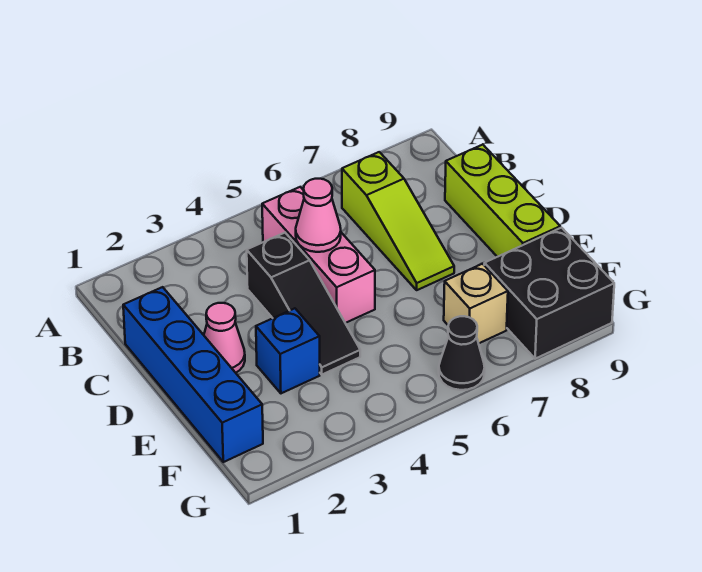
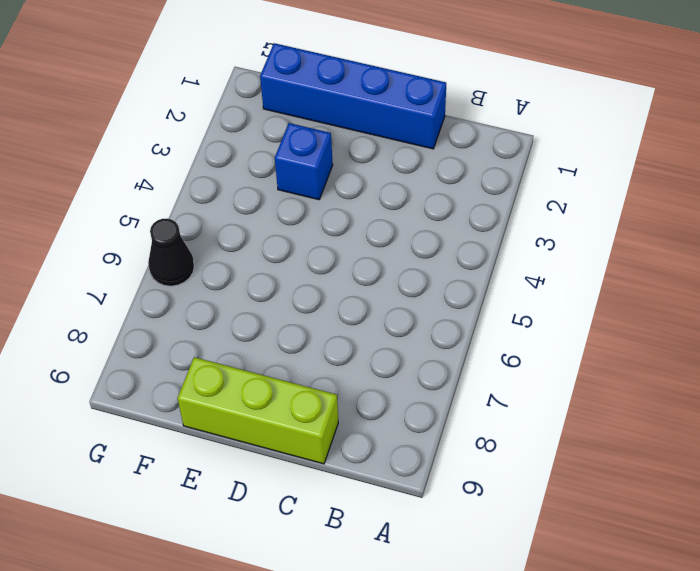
none -> pink 1x3 brick [262,187,375,323]
none -> lime 1x3 slope [342,152,454,290]

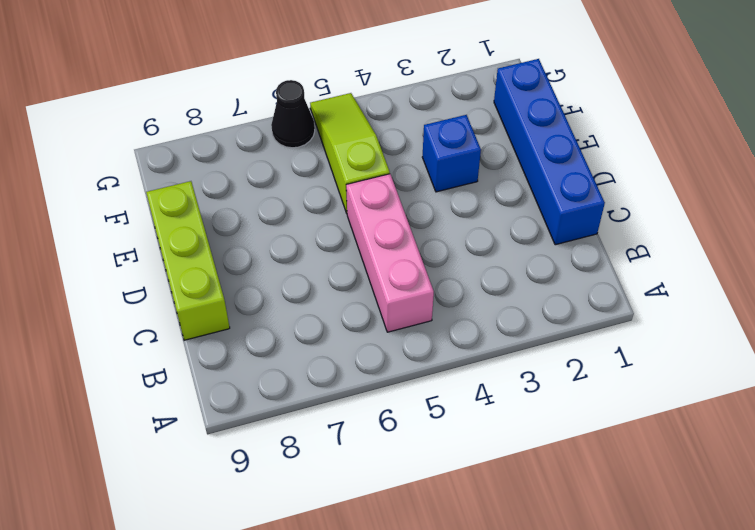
lime 1x3 slope [310,93,390,213] -> lime 1x3 slope moved to [342,152,454,290]
none -> black 1x3 slope [247,233,360,375]
none -> pink 1x1 cone [204,303,245,373]

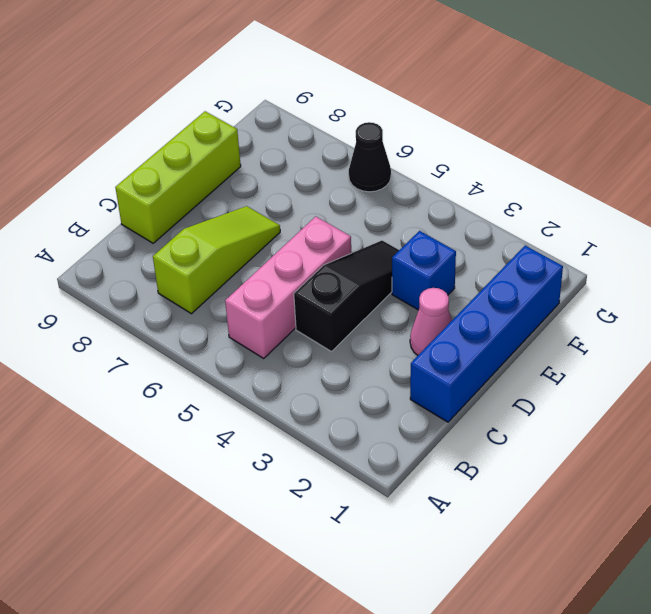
none -> tan 1x1 brick [444,264,508,343]
none -> black 2x2 brick [484,228,614,359]

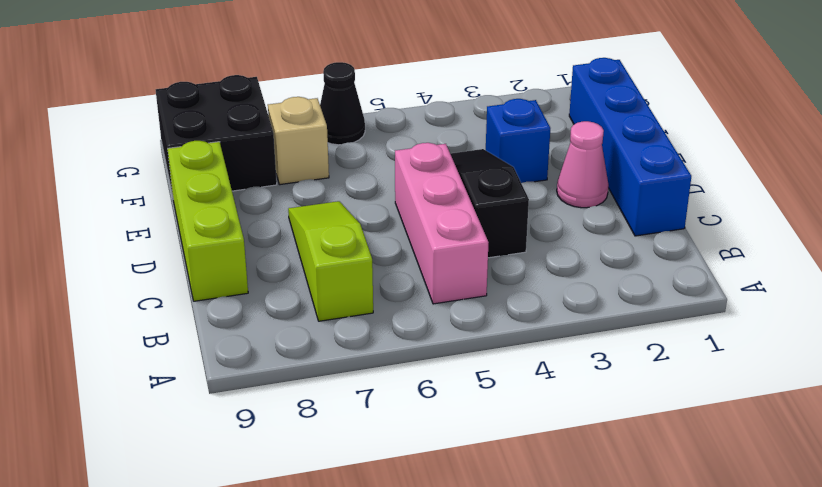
none -> pink 1x1 cone [296,179,341,252]

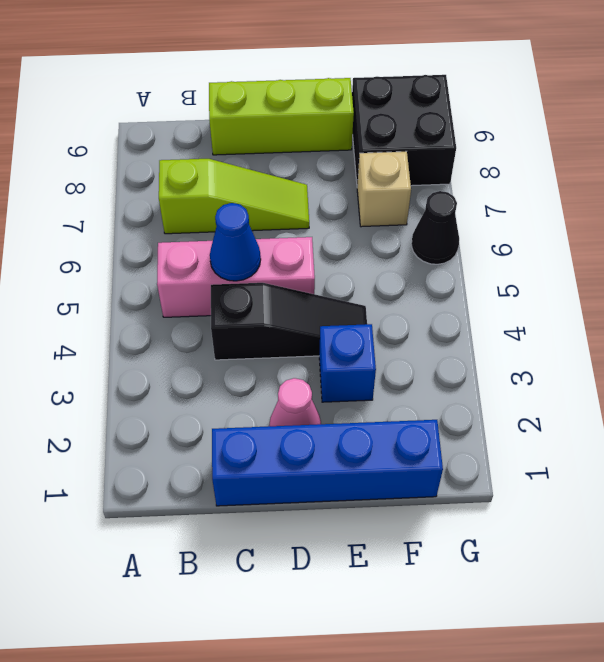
blue 1x1 cone [210,203,261,281] -> pink 1x1 cone [296,179,341,252]

